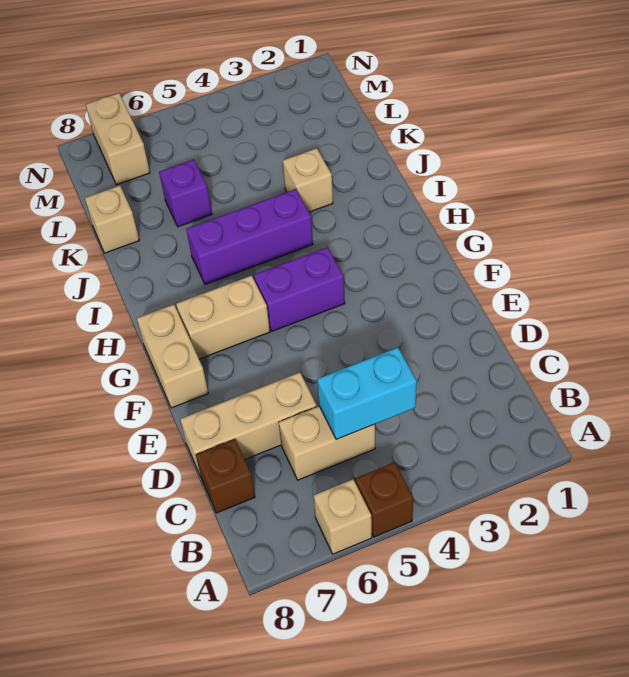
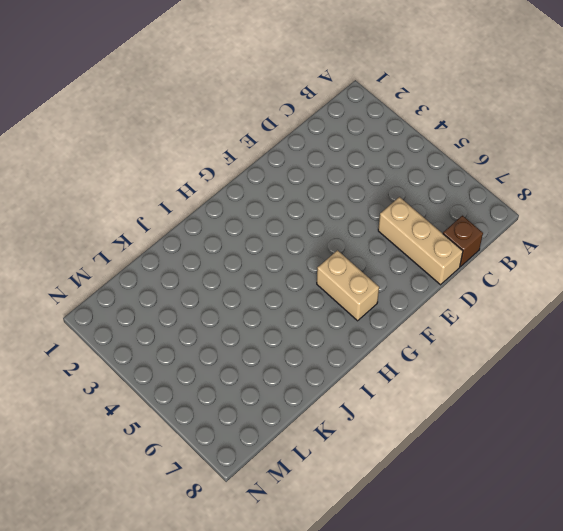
none -> brown 1x1 brick [355,462,413,537]
none -> tan 1x1 brick [314,479,372,554]
none -> tan 1x2 brick [279,406,375,480]

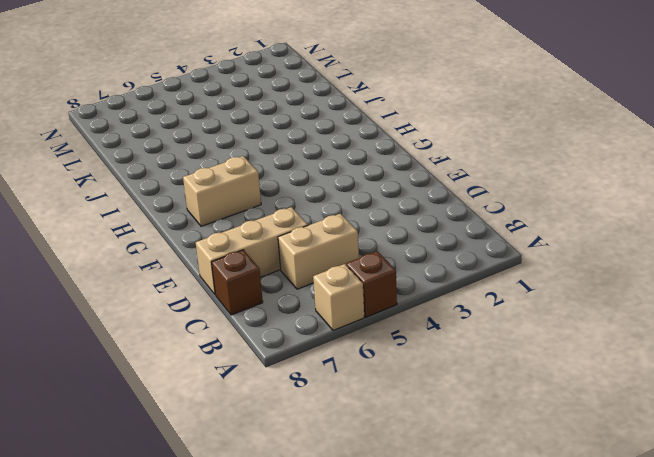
none -> tan 1x2 brick [137,305,208,408]
none -> purple 1x2 brick [254,247,345,331]
none -> purple 1x3 brick [186,189,313,284]

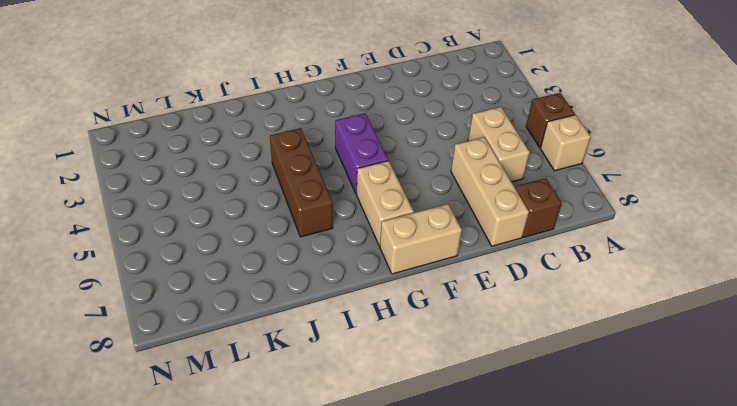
brown 1x3 brick [270,128,333,237] -> purple 1x3 brick [186,189,313,284]
none -> tan 1x1 brick [283,148,333,212]
none -> purple 1x1 brick [159,159,212,227]
none -> tan 1x1 brick [85,186,139,253]

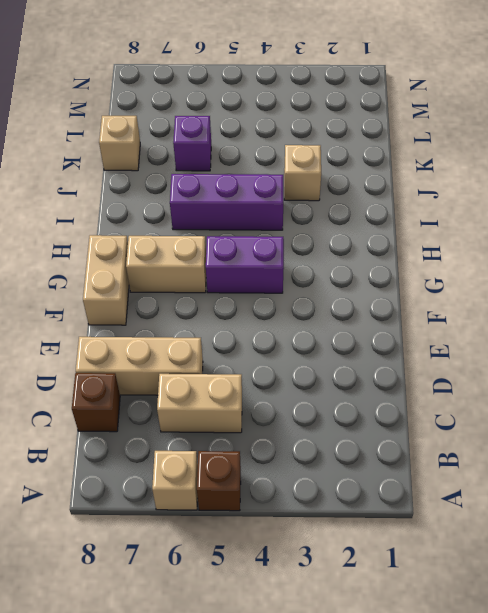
none -> tan 1x2 brick [86,93,150,185]
none -> cyan 1x2 brick [317,348,417,440]

